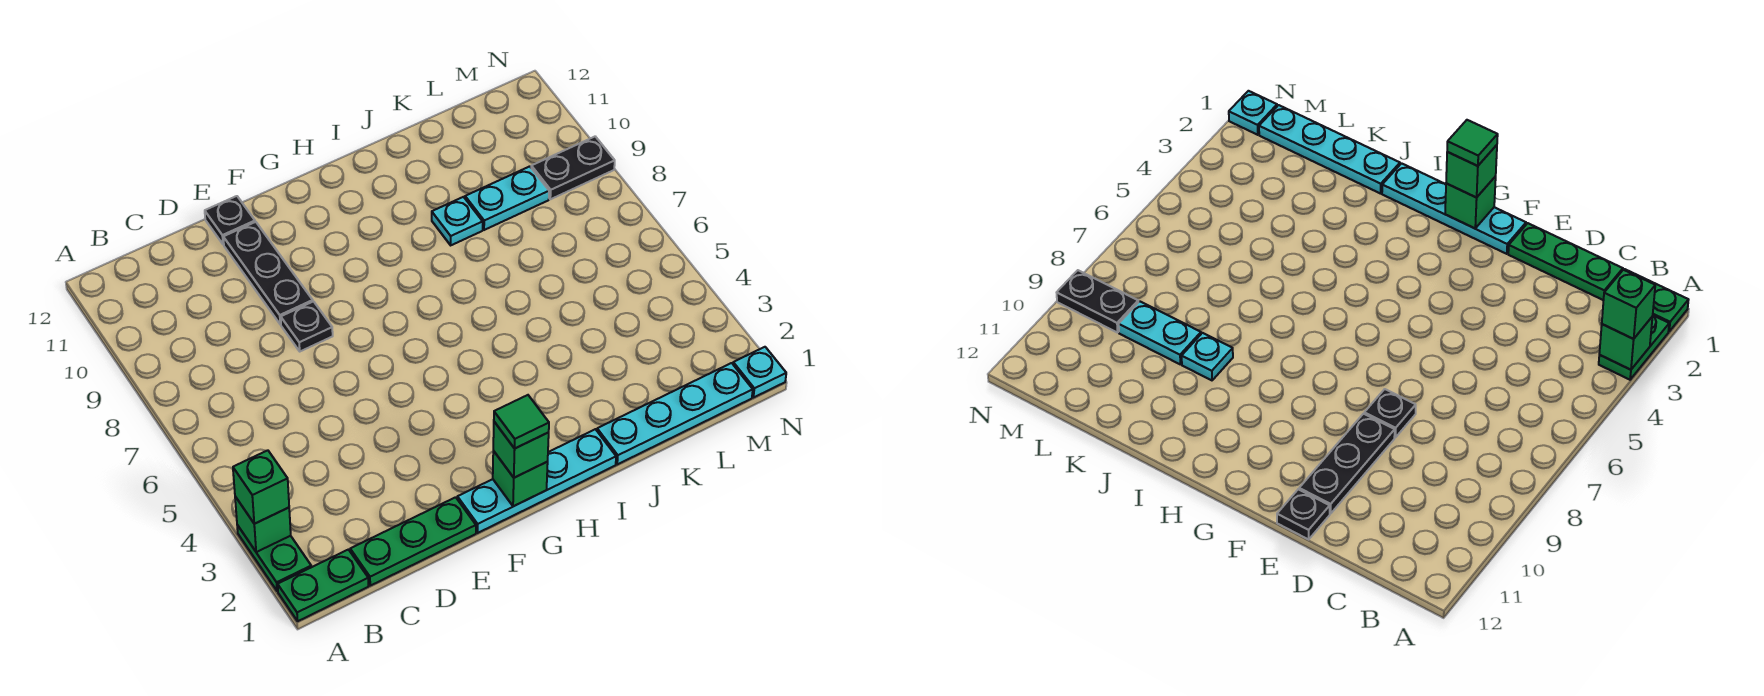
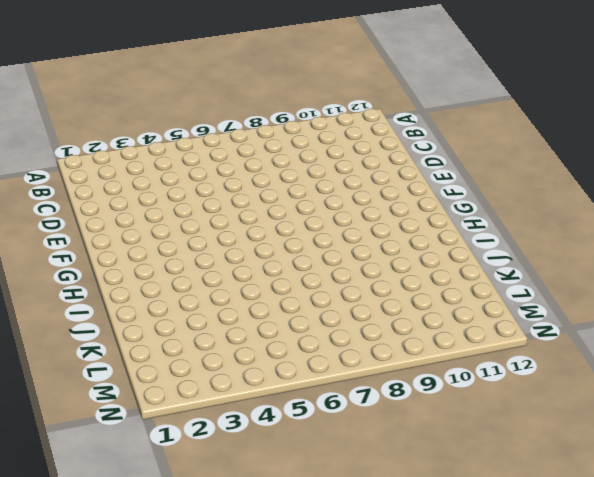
none -> green 1x2 plate [278,550,369,621]
none -> green 1x2 plate [237,525,311,591]
none -> green 1x3 plate [350,497,476,586]

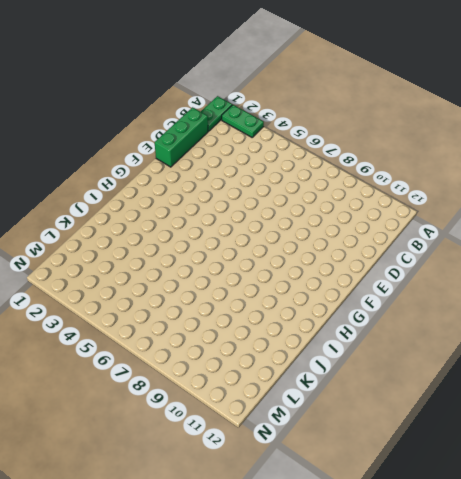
green 1x3 brick [155,107,208,167] -> green 1x3 plate [350,497,476,586]
none -> black 1x1 plate [281,301,333,351]
none -> black 1x3 plate [223,222,313,324]
none -> black 1x1 plate [205,196,255,245]

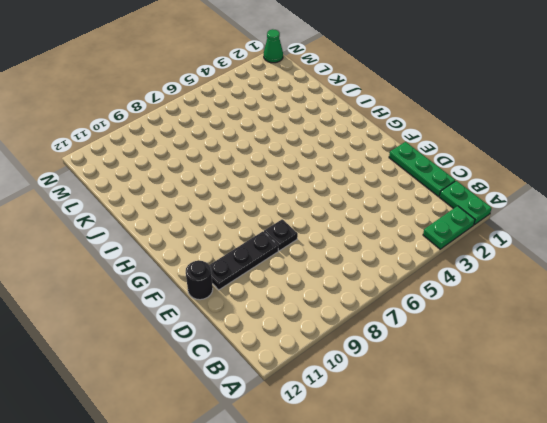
black 1x1 round brick [186,261,213,300] -> black 1x1 plate [205,196,255,245]
green 1x1 cone [264,29,283,63] -> cyan 1x1 plate [733,347,786,398]
none -> cyan 1x4 plate [457,429,616,533]
none -> cyan 1x4 plate [597,363,753,464]
none -> cyan 1x1 plate [432,197,483,245]

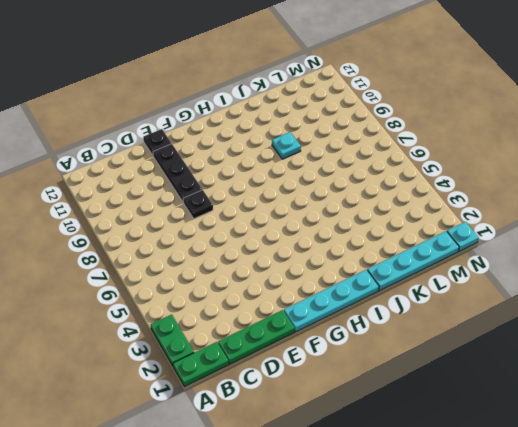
none -> cyan 1x2 plate [465,166,549,230]
none -> black 1x2 plate [531,137,615,199]
none -> green 1x1 brick [235,497,291,552]

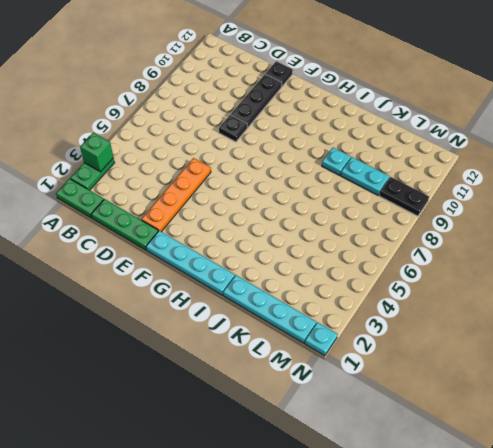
orange 1x4 plate [141,158,211,232] -> none
none -> green 1x1 brick [493,451,548,506]
none -> green 1x1 brick [233,450,289,524]
none -> green 1x1 brick [493,422,549,478]

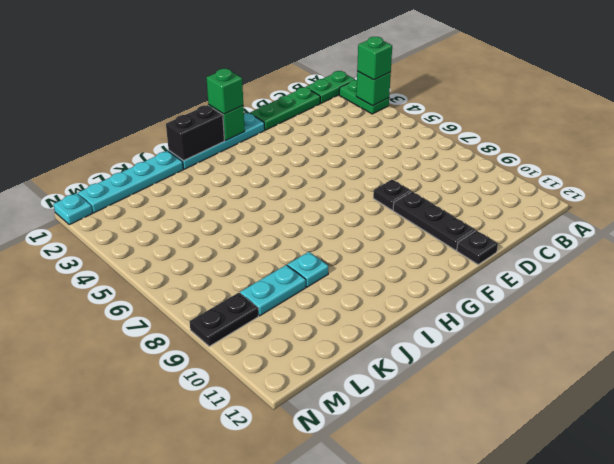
black 1x2 brick [166,105,224,161] -> none
none -> green 1x1 tile [494,395,549,449]

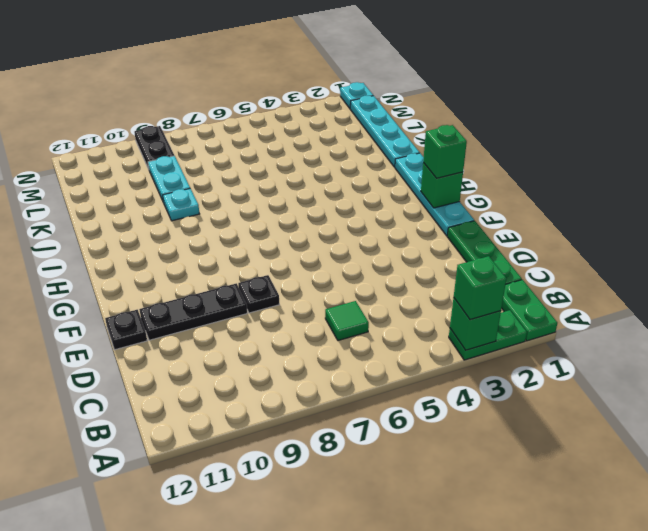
green 1x1 tile [325,301,369,341] -> green 1x1 tile moved to [494,395,549,449]

